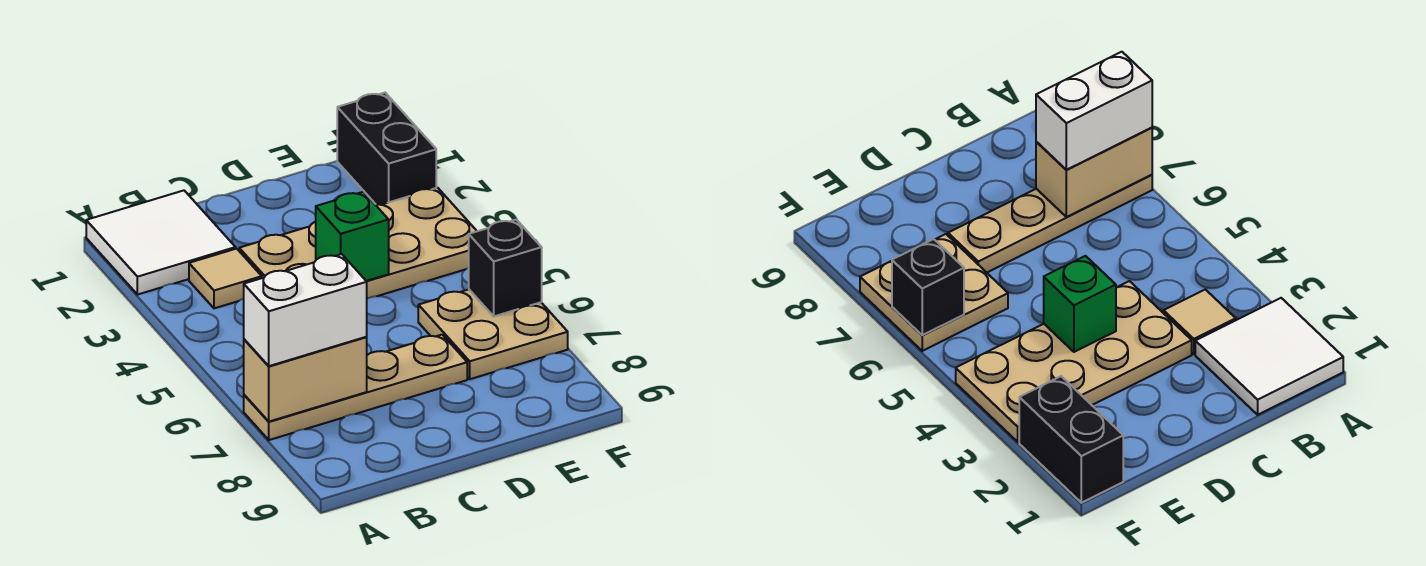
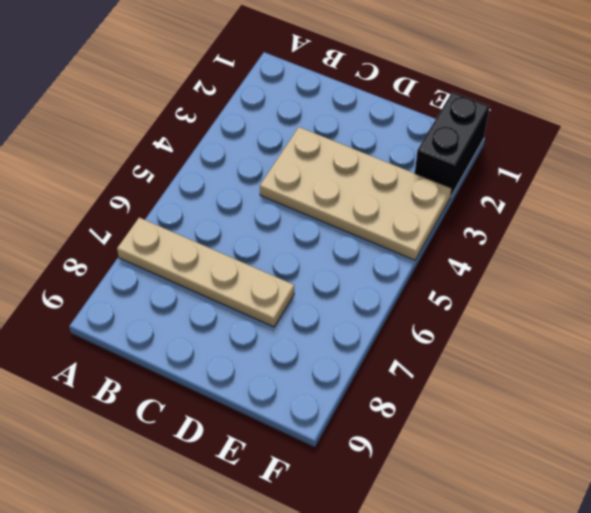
none -> white 2x2 tile [86,190,236,295]
none -> tan 1x1 tile [189,249,262,308]

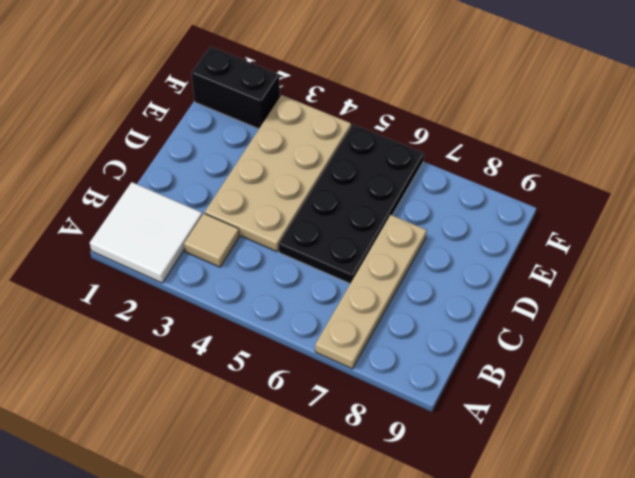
black 2x4 plate [279,124,424,284] -> tan 2x2 plate [418,289,568,379]
none -> tan 1x2 brick [244,337,367,422]
none -> green 1x1 brick [316,192,389,281]

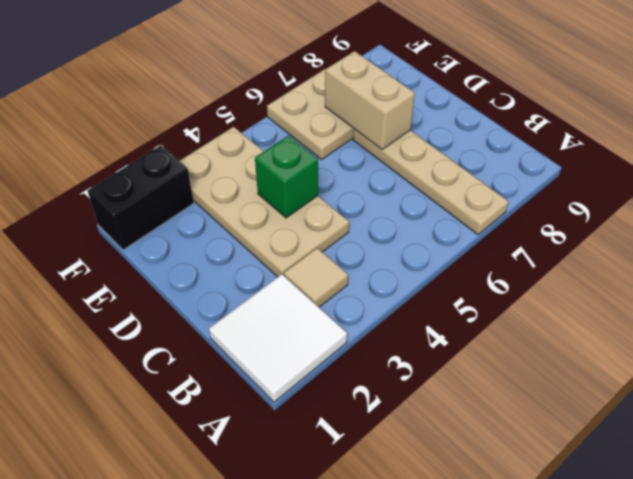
tan 1x2 brick [325,51,415,149] -> tan 1x2 brick moved to [244,337,367,422]
none -> black 1x1 brick [469,220,542,316]
none -> white 1x2 brick [244,254,367,366]

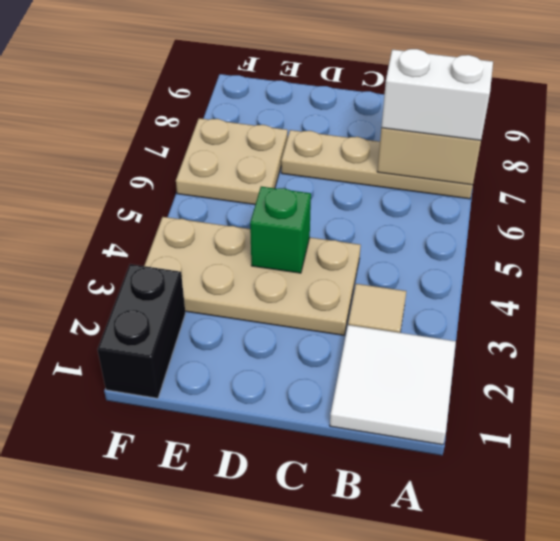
none -> black 1x1 brick [469,220,542,316]

